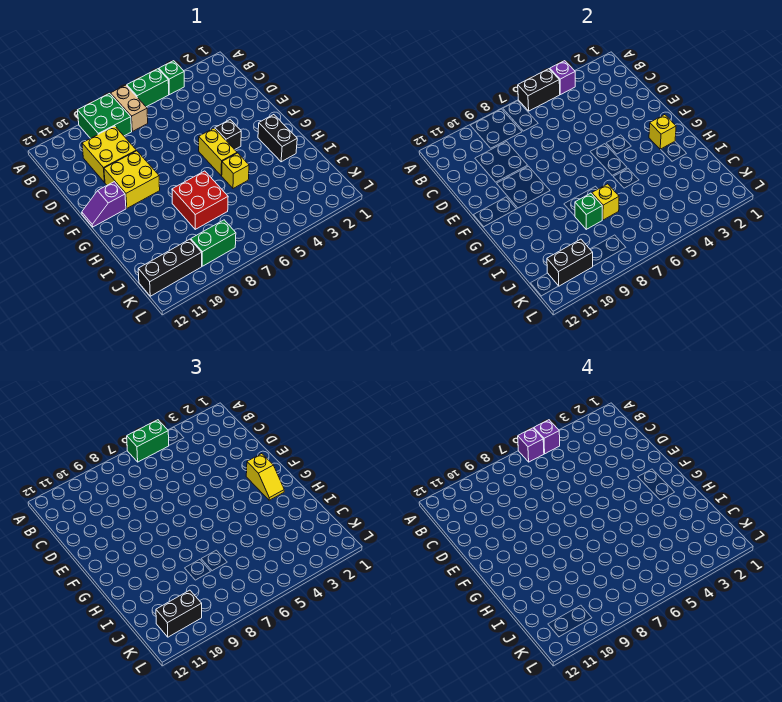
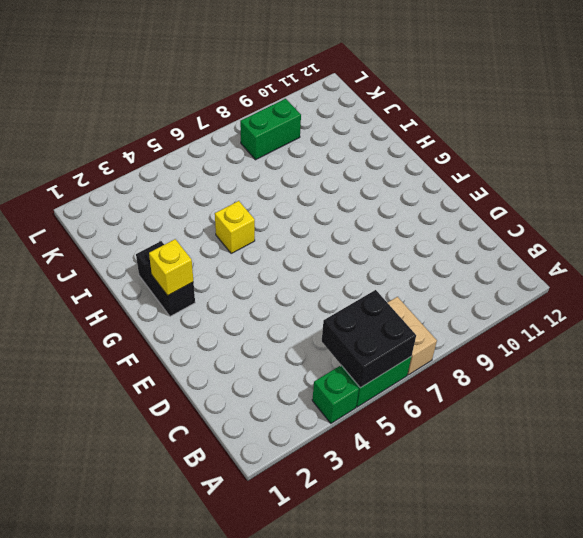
black 2x2 brick [322,290,416,388] -> black 1x2 brick [518,69,560,111]
none -> green 2x2 brick [78,94,132,138]
none -> yellow 2x2 brick [82,126,136,182]
none -> yellow 2x2 brick [104,151,160,208]

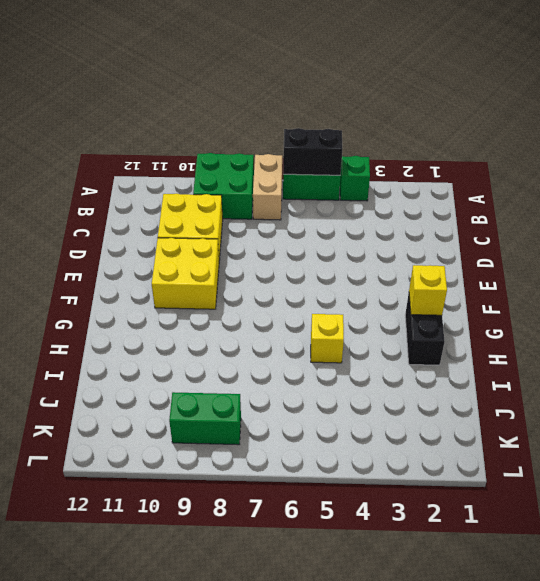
none -> black 1x1 brick [215,120,241,150]
none -> yellow 1x2 brick [199,128,237,176]
none -> purple 1x2 slope [82,182,126,227]

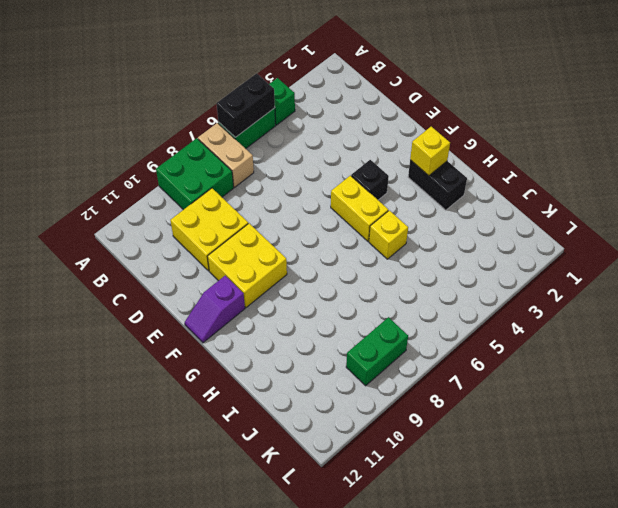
none -> red 2x2 brick [172,171,228,229]
none -> black 1x3 brick [138,239,202,296]
none -> purple 1x1 brick [550,61,575,95]

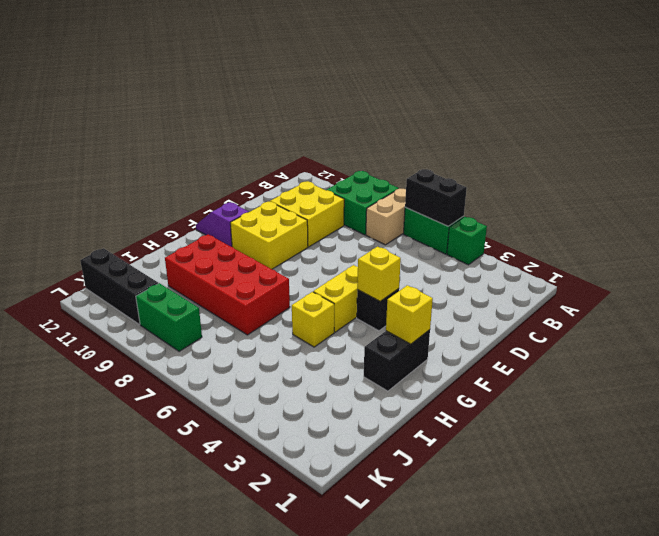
yellow 1x1 brick [357,247,401,301] -> yellow 1x1 brick moved to [592,184,619,220]
red 2x4 brick [165,234,290,335] -> red 2x2 brick [172,171,228,229]
none -> purple 1x1 brick [550,61,575,95]
none -> green 1x1 brick [575,193,602,229]
none -> black 1x2 brick [547,239,593,286]

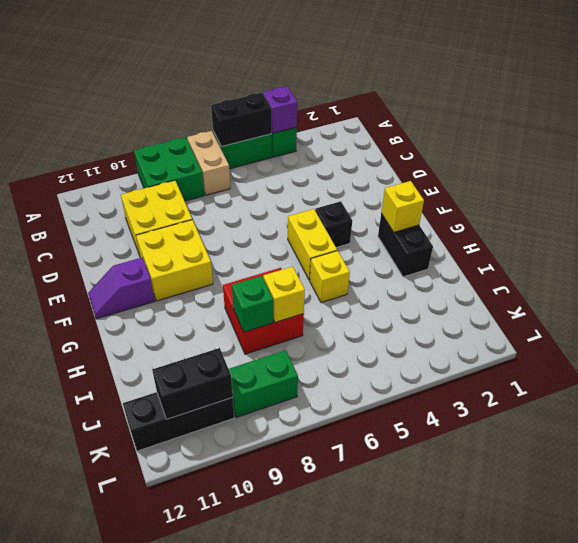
none -> green 1x2 brick [127,420,169,462]
none -> yellow 1x2 slope [246,454,284,500]
none -> black 1x2 brick [156,590,202,637]

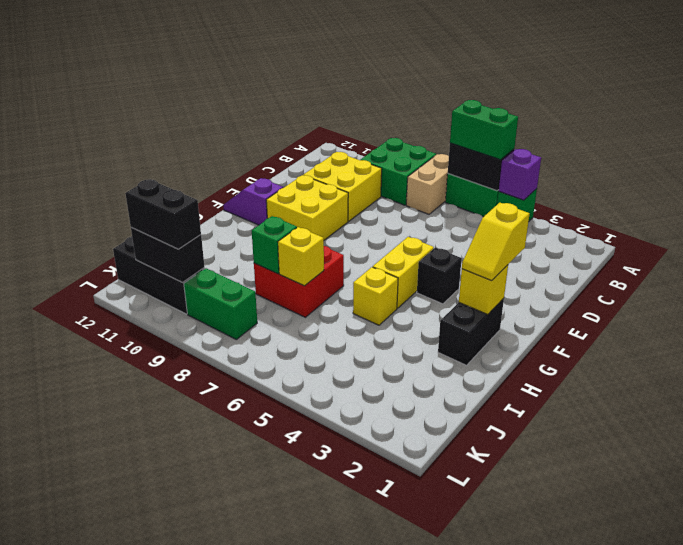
none -> purple 1x1 brick [534,420,560,454]
none -> purple 1x1 brick [518,428,544,462]

